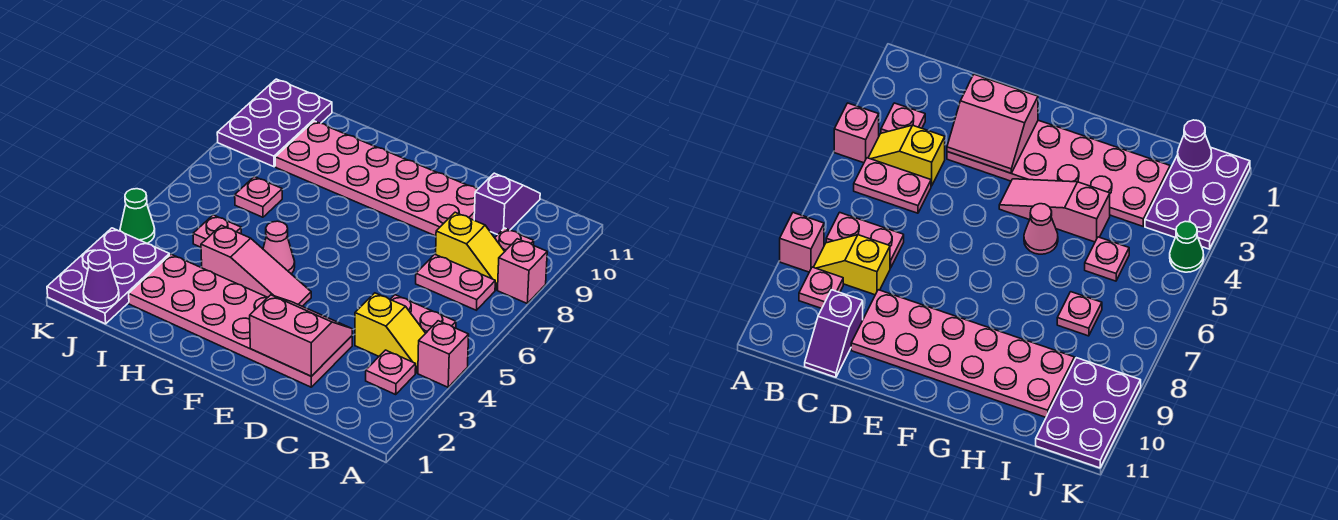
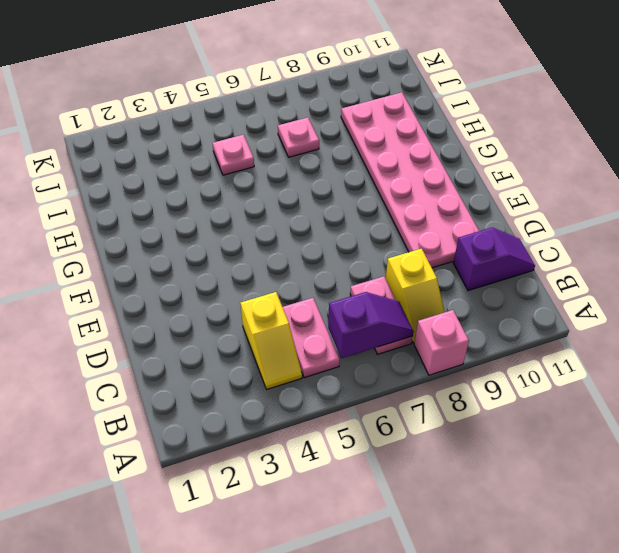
purple 1x2 slope [328,292,414,358] -> none
none -> pink 1x1 brick [418,321,469,387]
none -> pink 1x1 plate [366,350,416,394]
none -> pink 1x1 plate [495,228,534,251]

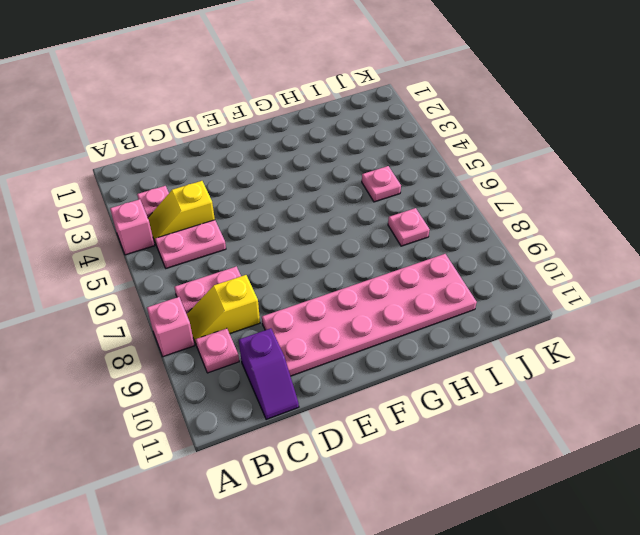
none -> pink 2x6 plate [129,254,352,387]
none -> pink 1x3 slope [201,225,311,306]
none -> pink 1x1 cone [263,221,295,274]

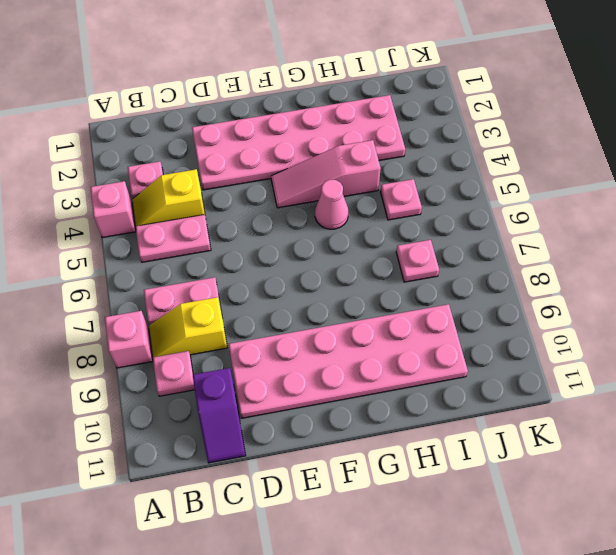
none -> purple 2x3 plate [47,228,169,324]
none -> purple 2x3 plate [217,79,332,167]
none -> green 1x1 cone [120,189,155,243]

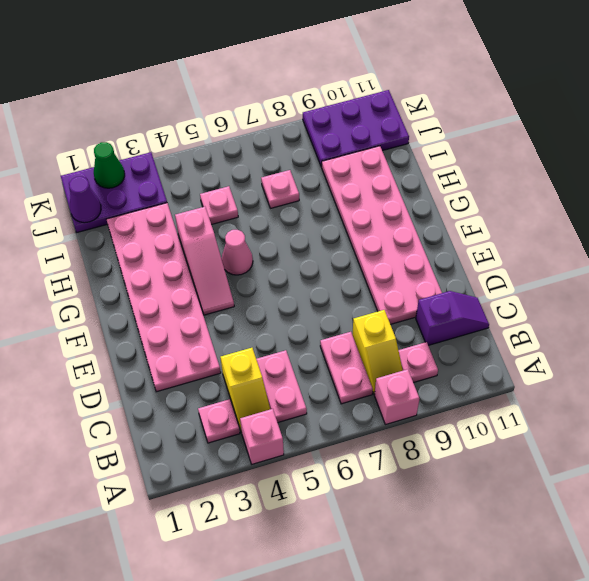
green 1x1 cone [94,142,125,188] -> green 1x1 cone moved to [120,189,155,243]
none -> pink 2x2 slope [250,295,352,376]

